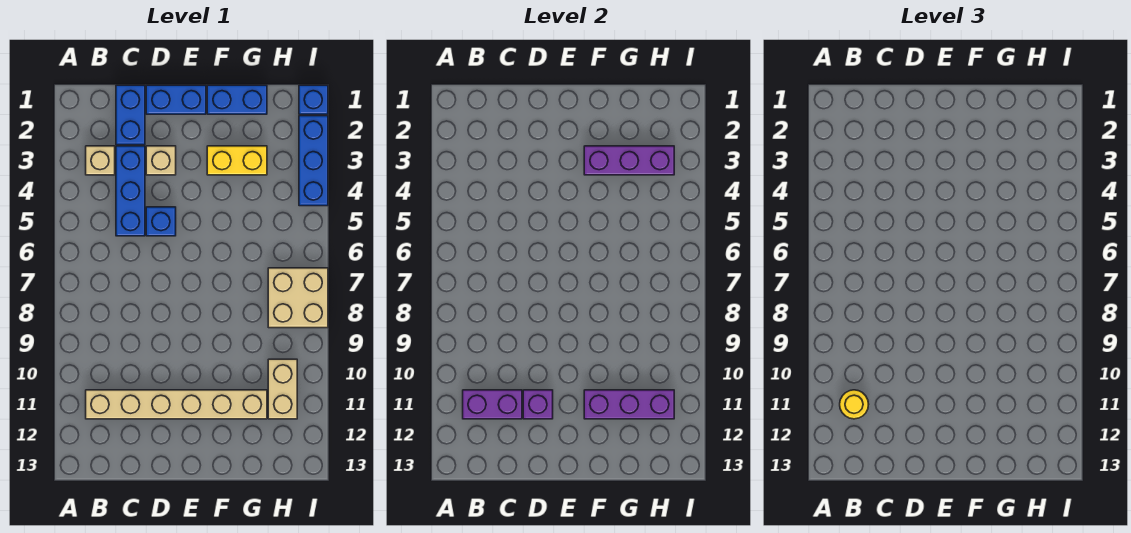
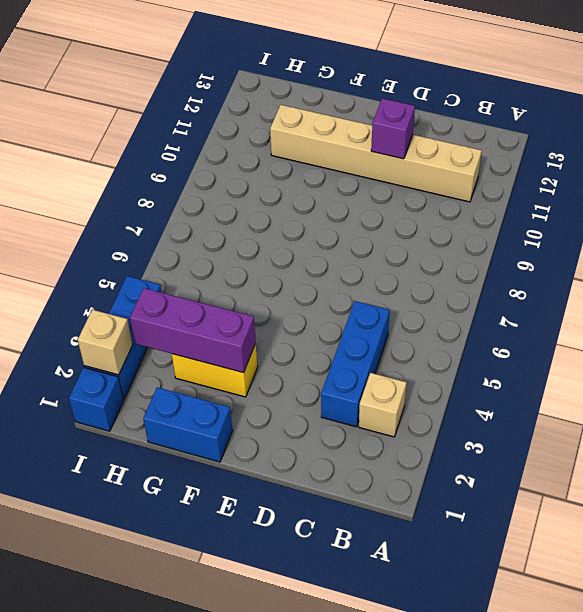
tan 1x1 brick [78,310,133,375] -> tan 1x1 brick moved to [146,146,176,175]
none -> blue 1x2 brick [116,85,145,145]
none -> blue 1x2 brick [146,85,206,114]
none -> blue 1x1 brick [146,207,176,236]

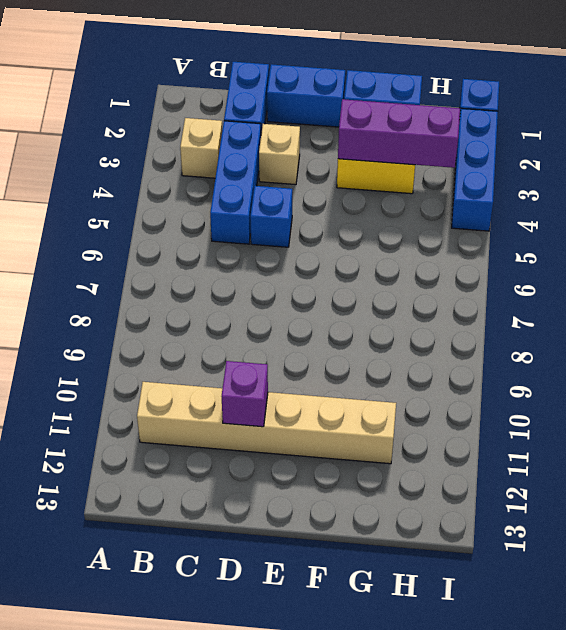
none -> tan 2x2 brick [268,268,328,328]
none -> tan 1x2 brick [268,359,297,419]
none -> purple 1x2 brick [463,390,522,419]

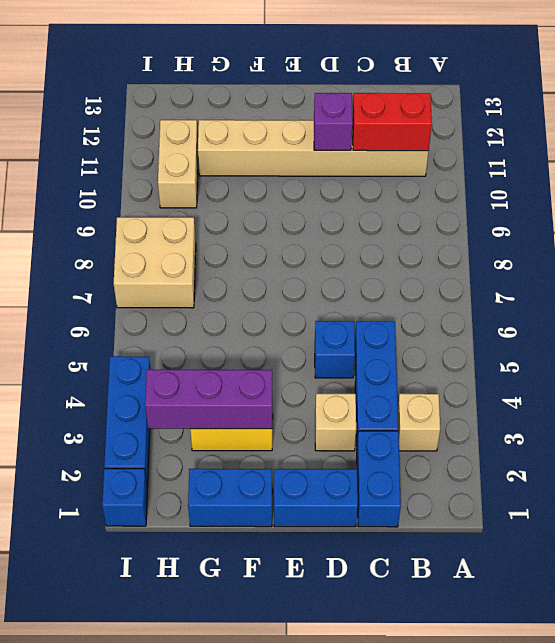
red 1x2 brick [352,93,432,151] -> purple 1x2 brick [463,390,522,419]
none -> purple 1x3 brick [584,390,674,419]
none -> yellow 1x1 round brick [840,390,869,419]

